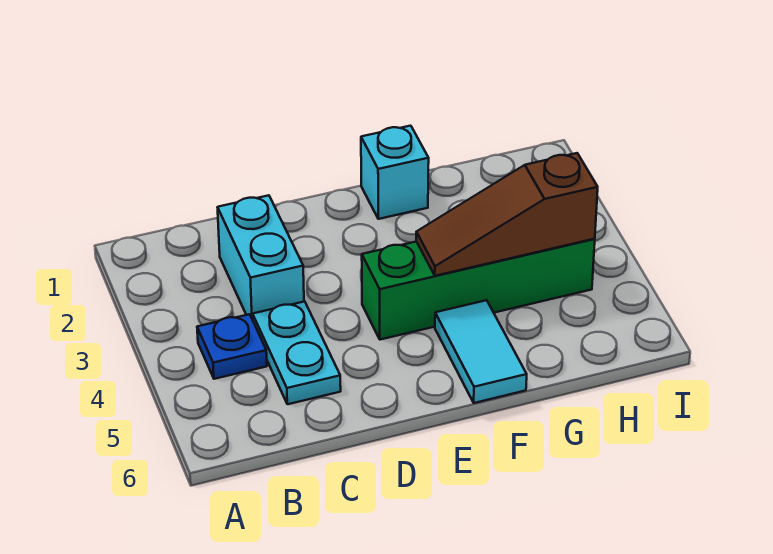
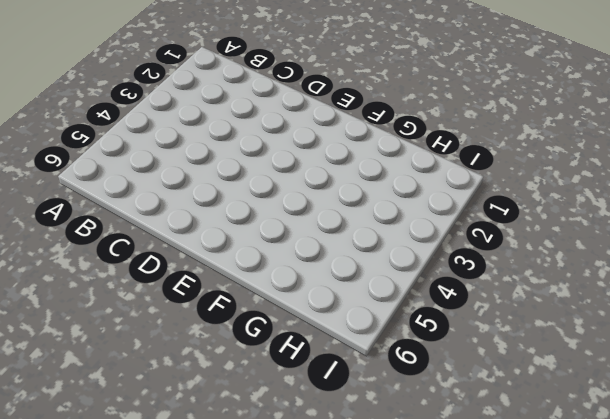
none -> blue 1x1 plate [197,314,267,379]
none -> cyan 1x2 brick [218,195,304,320]

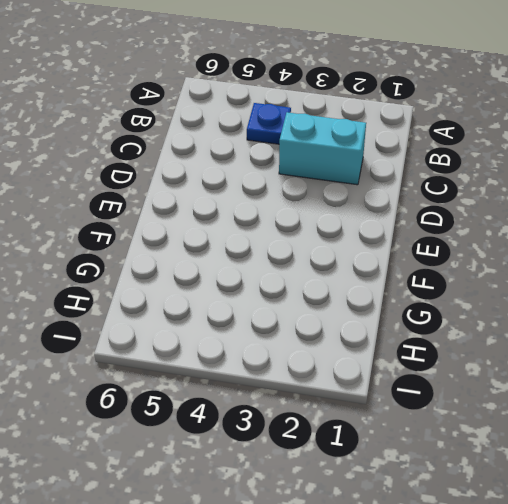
none -> cyan 1x2 plate [253,302,341,404]
none -> green 1x4 brick [362,239,595,340]

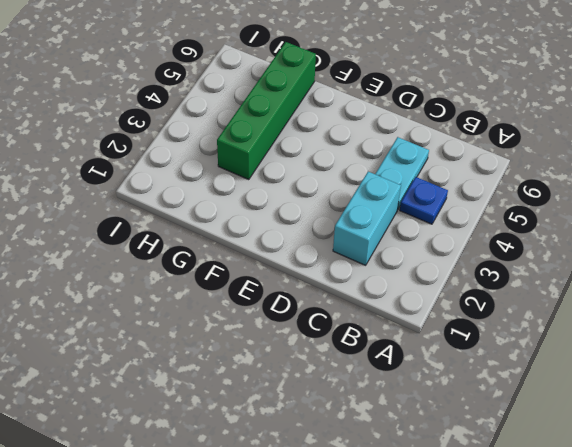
green 1x4 brick [217,42,316,180] -> green 1x4 brick turned to [362,239,595,340]
none -> cyan 1x1 brick [361,126,429,219]
none -> cyan 1x2 tile [435,300,527,403]

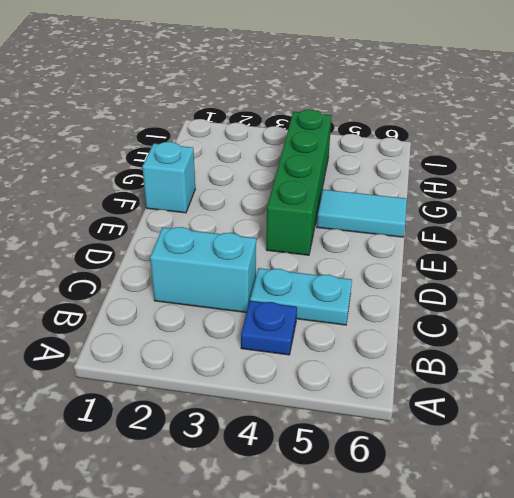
none -> brown 1x3 slope [416,153,598,276]

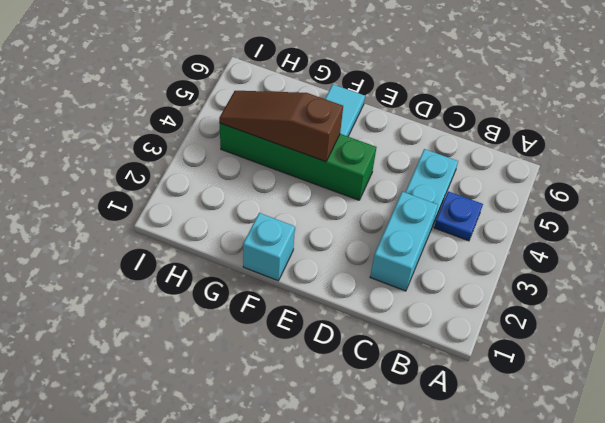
brown 1x3 slope [219,91,343,162] -> brown 1x3 slope turned to [416,153,598,276]

